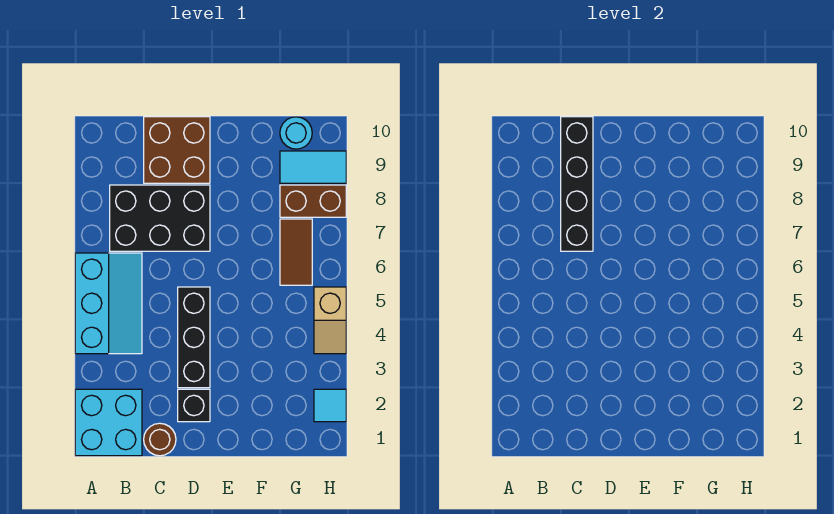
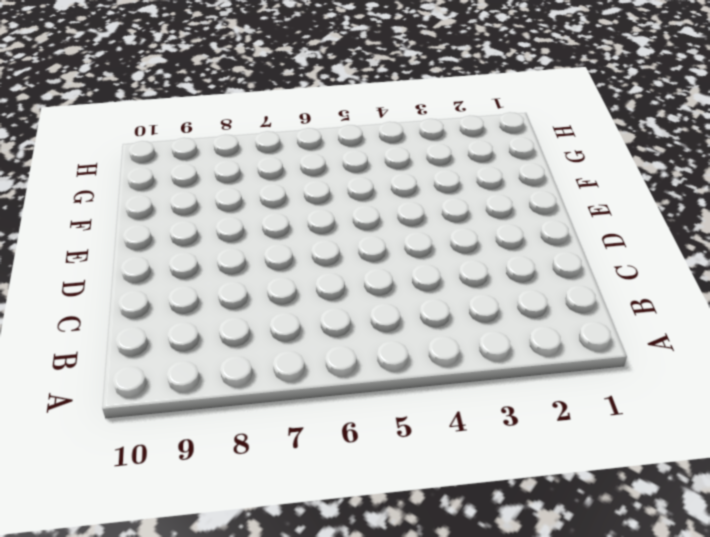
none -> cyan 2x2 brick [75,389,142,456]
none -> cyan 2x3 slope [75,253,142,354]
none -> black 2x3 brick [110,185,210,251]

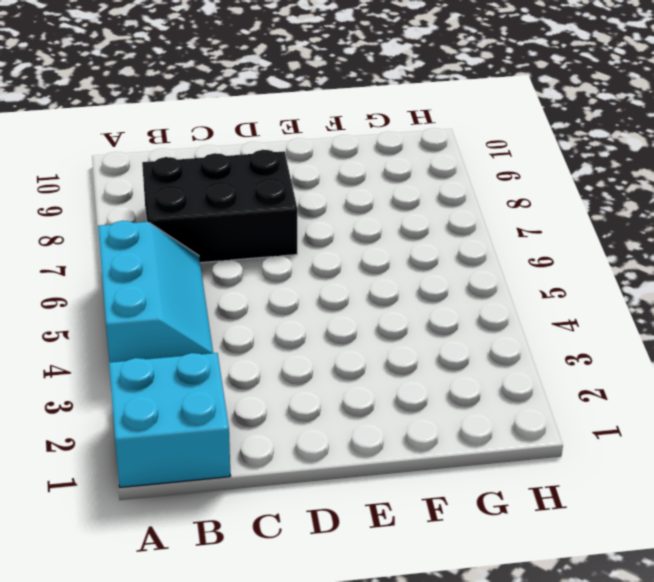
none -> brown 1x1 round brick [144,423,176,456]
none -> brown 2x2 brick [144,117,210,183]
none -> black 1x1 brick [178,389,210,422]

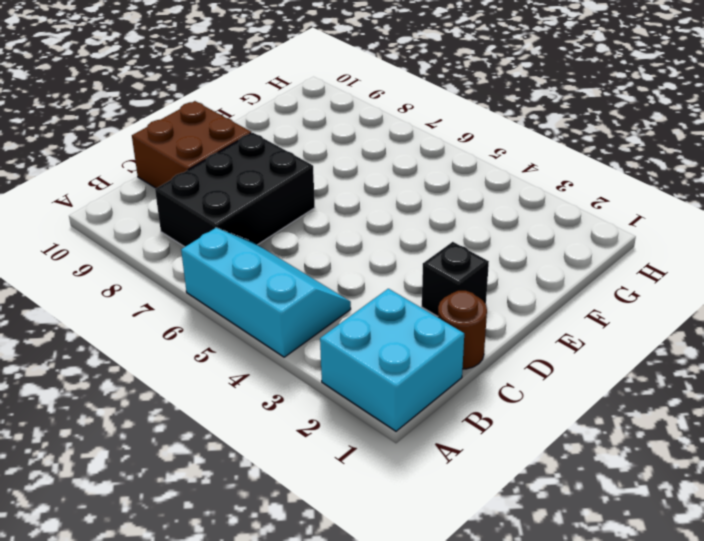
none -> black 1x3 brick [178,287,210,388]
none -> brown 1x2 tile [280,219,312,285]
none -> brown 1x2 brick [280,185,346,217]

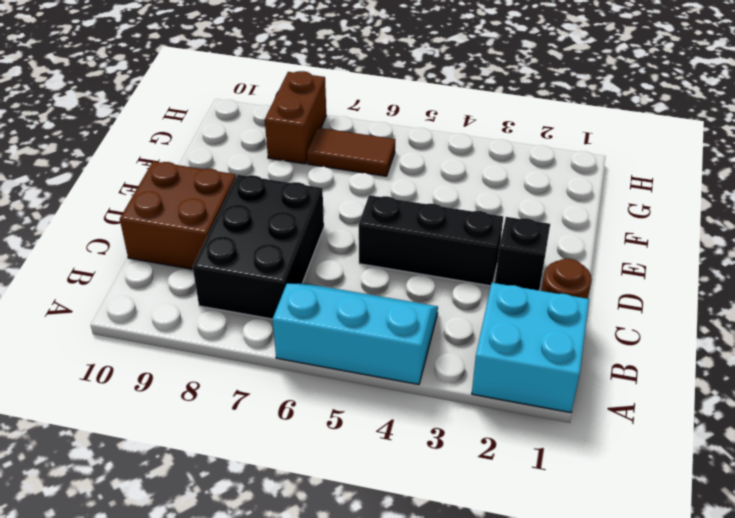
none -> cyan 1x2 tile [280,151,346,183]
none -> cyan 1x1 round brick [280,117,312,149]
none -> cyan 1x1 tile [314,389,346,422]

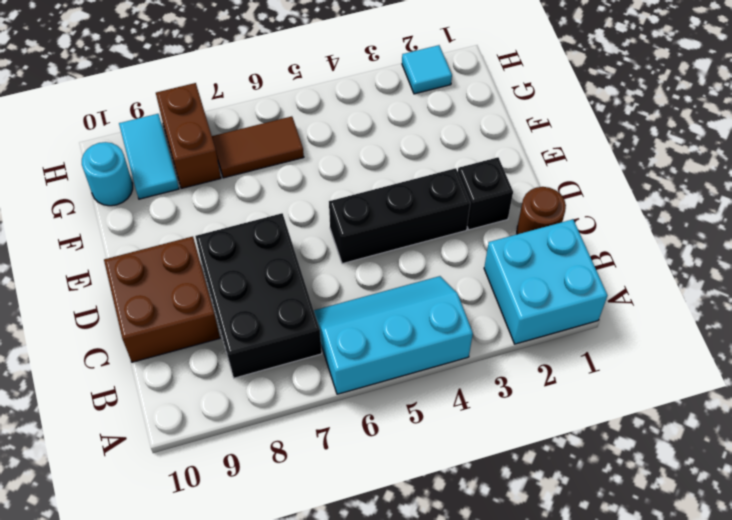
none -> tan 1x2 slope [314,287,346,354]
none -> black 1x4 brick [561,117,593,251]

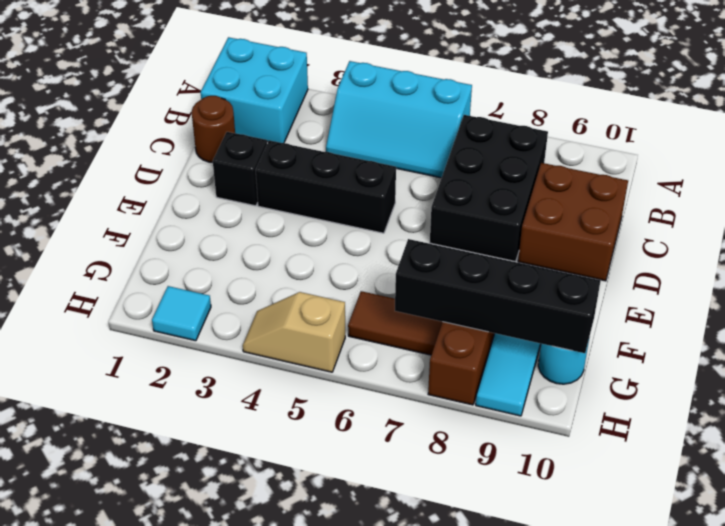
black 1x4 brick [395,239,600,353] -> black 1x4 brick moved to [561,117,593,251]

